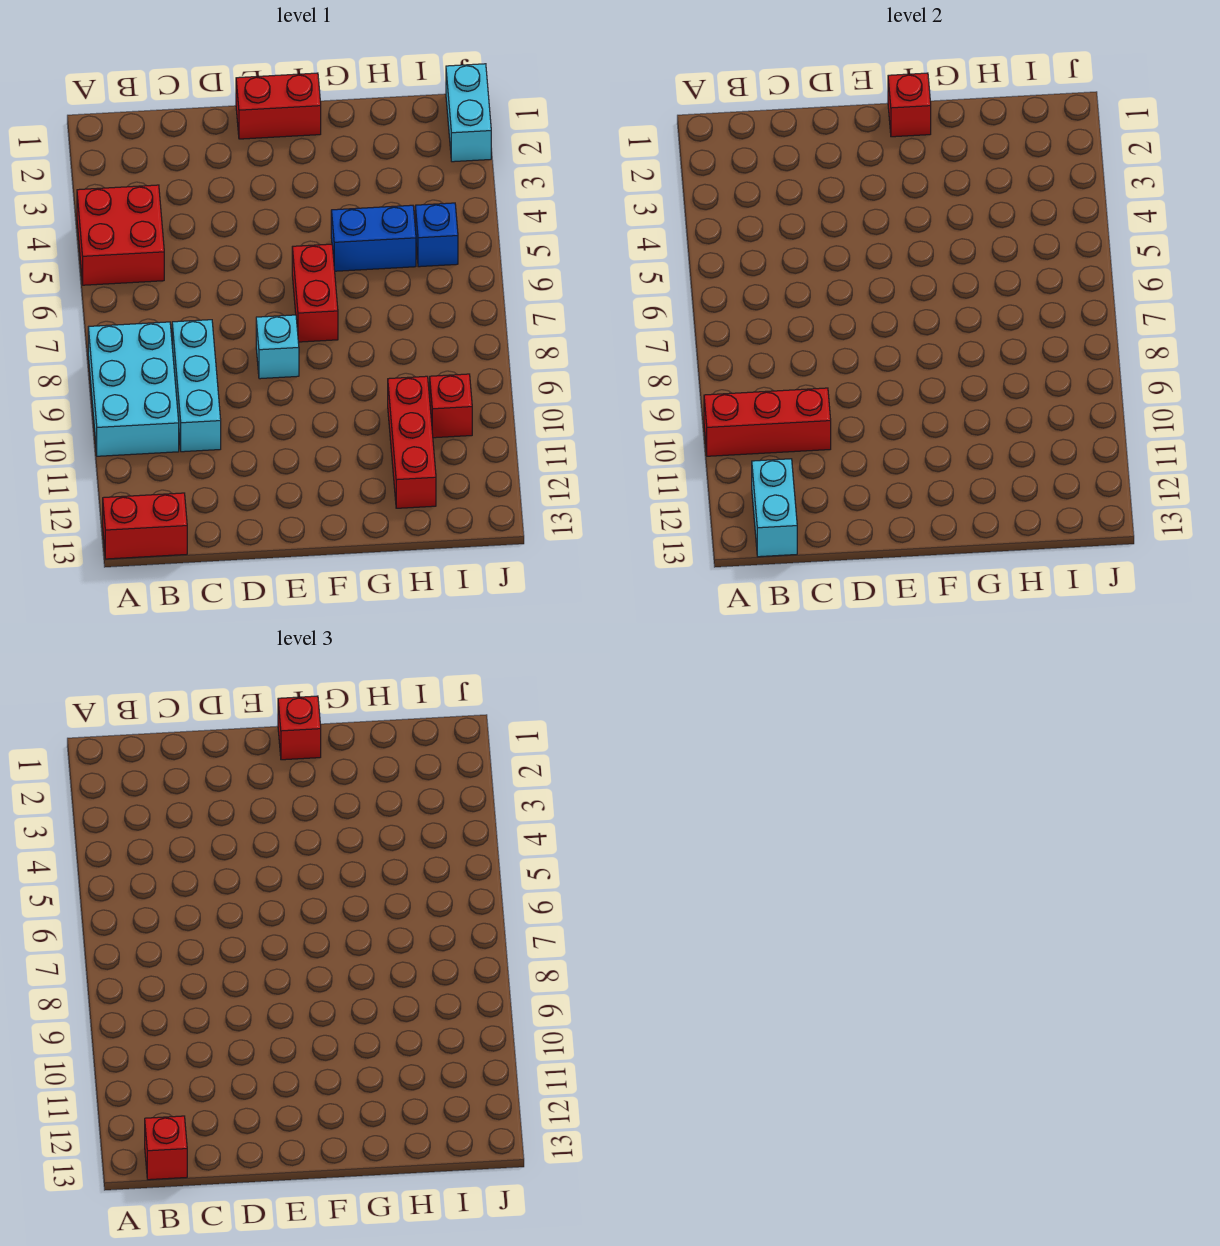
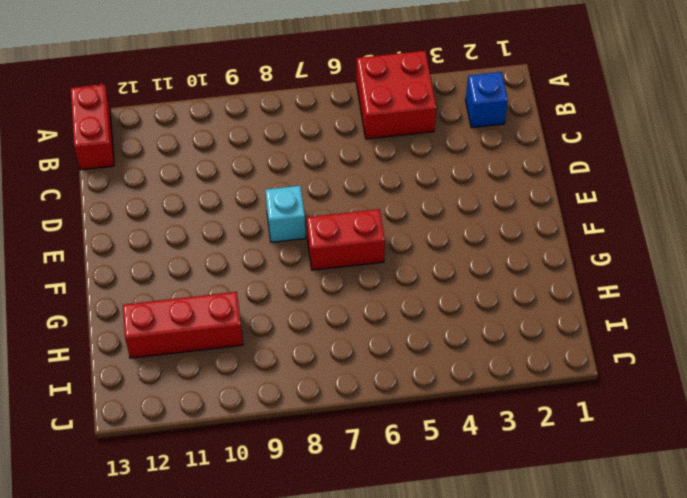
blue 1x1 brick [466,72,508,128] -> blue 1x1 brick moved to [415,203,458,267]
none -> cyan 2x3 brick [88,322,179,456]
none -> cyan 1x3 brick [172,320,221,452]
none -> red 1x2 brick [236,73,321,139]

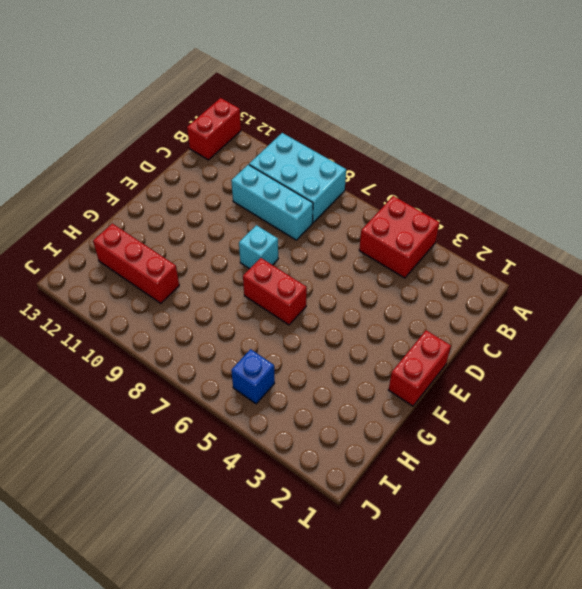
none -> blue 1x2 brick [331,205,416,271]
none -> red 1x1 brick [430,374,472,438]
none -> cyan 1x2 brick [446,64,491,162]

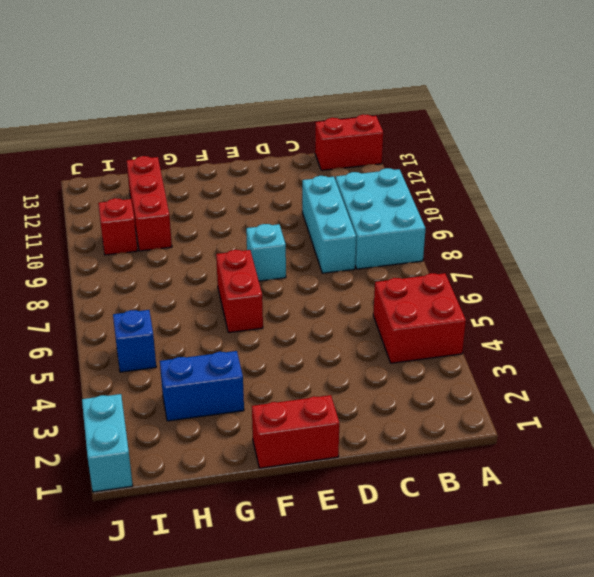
blue 1x2 brick [160,351,244,421] -> blue 1x2 brick moved to [331,205,416,271]
none -> red 1x3 brick [704,388,831,456]
none -> cyan 1x2 brick [752,459,797,557]
none -> red 1x1 brick [888,73,931,137]

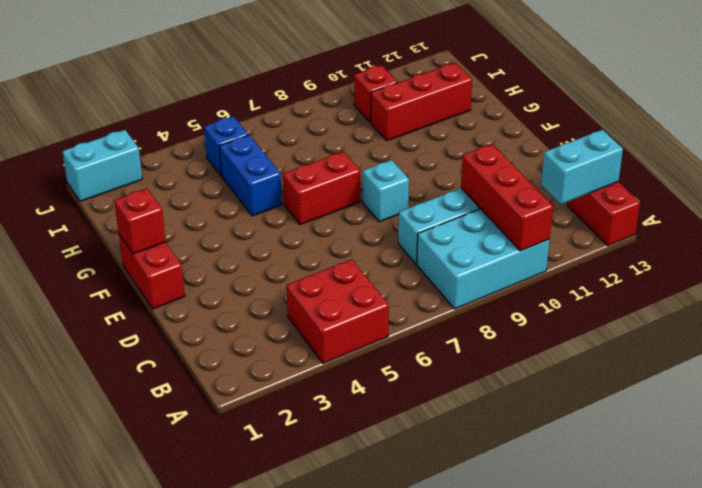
none -> red 1x1 brick [145,1116,187,1180]
none -> red 1x1 brick [278,696,321,760]

